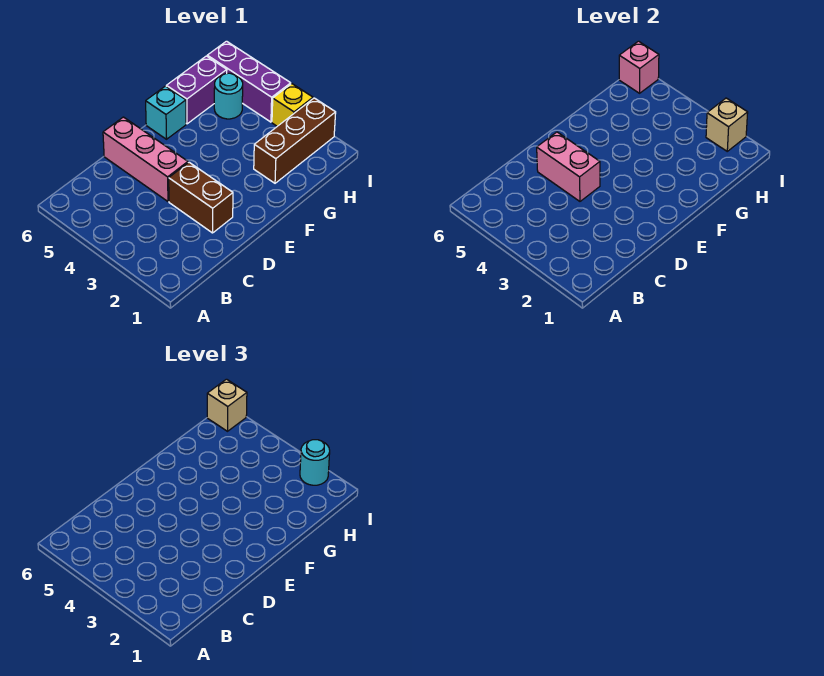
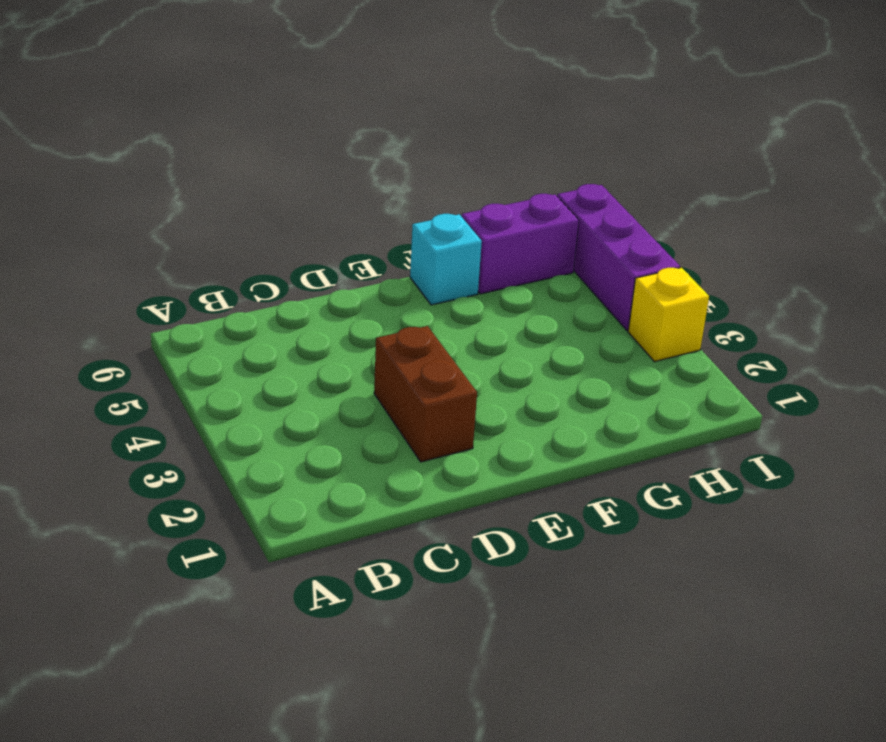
none -> pink 1x3 brick [103,117,188,201]
none -> brown 1x3 brick [254,98,336,183]
none -> cyan 1x1 round brick [214,73,243,119]

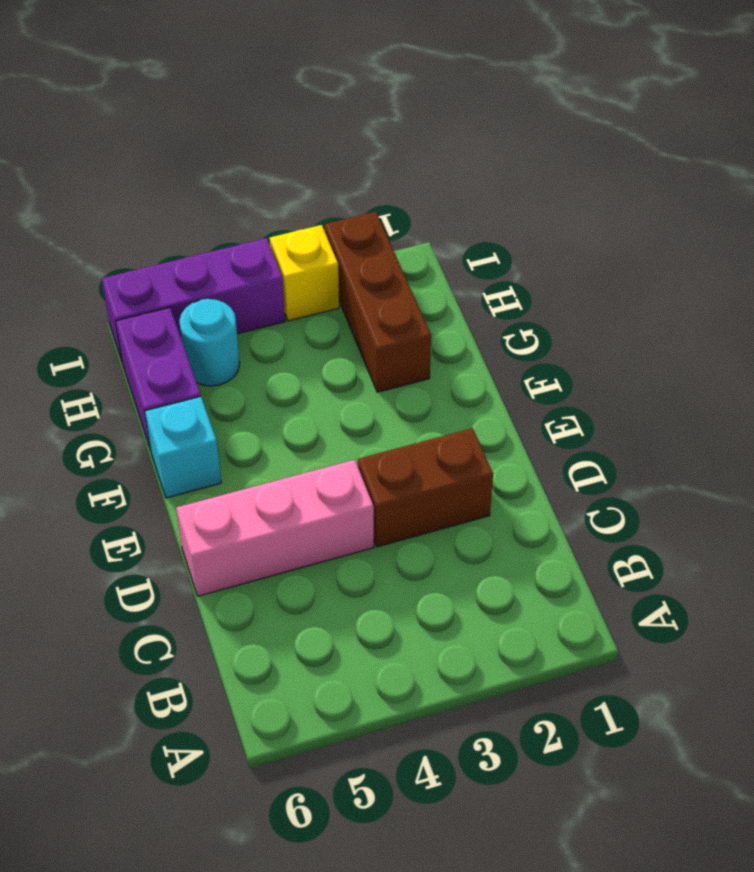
none -> pink 1x2 brick [537,132,600,201]
none -> tan 1x1 brick [706,98,748,151]
none -> pink 1x1 brick [619,41,659,93]

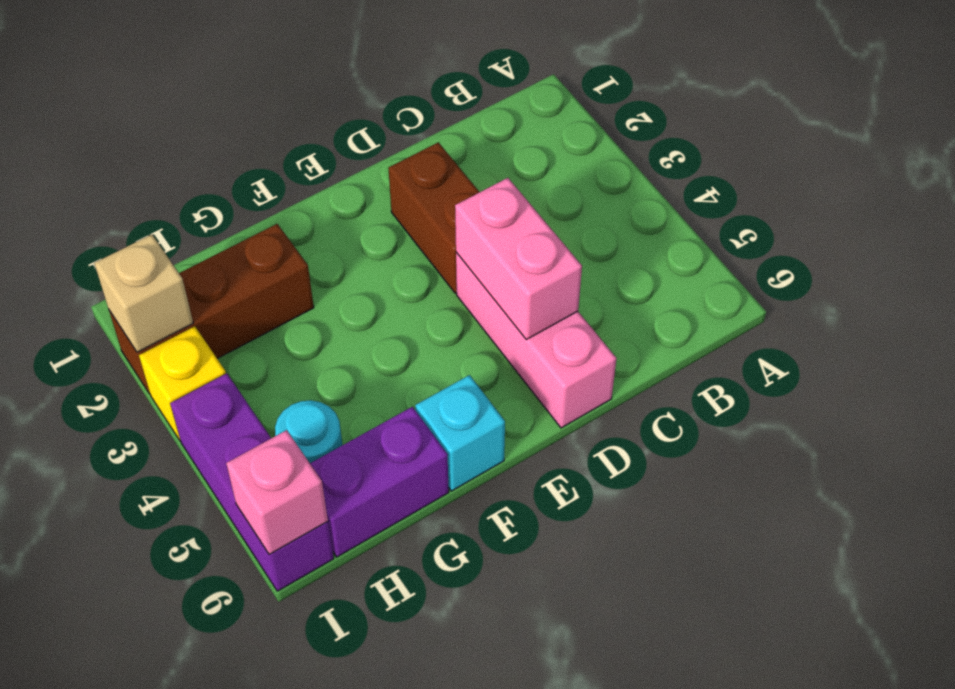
none -> cyan 1x1 round brick [300,440,330,485]
none -> tan 1x1 brick [207,379,247,431]

